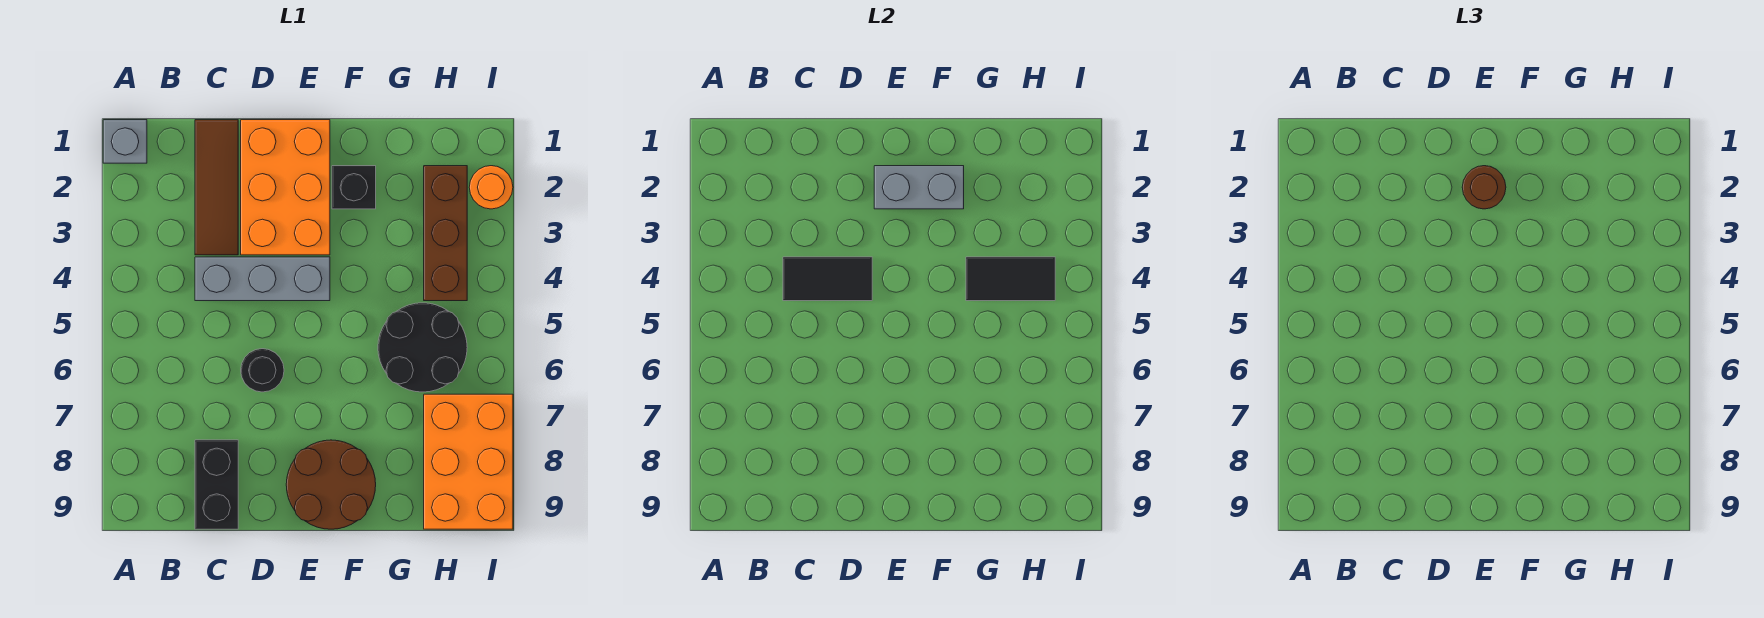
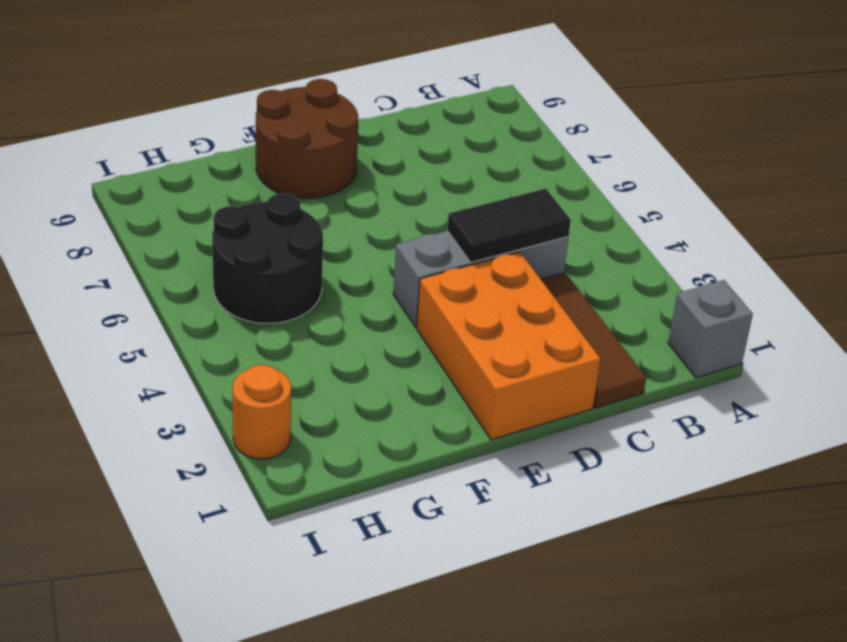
none -> black 1x2 brick [195,440,238,529]
none -> black 1x1 round brick [241,349,284,392]
none -> black 1x1 brick [332,166,376,209]

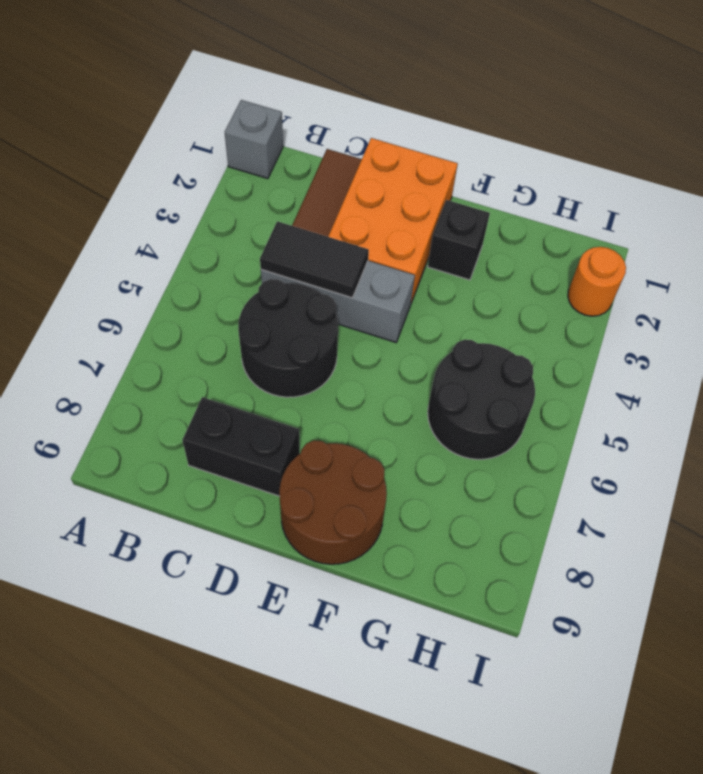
black 2x2 round brick [238,279,338,397] -> black 1x1 round brick [241,349,284,392]
black 1x2 brick [182,397,300,496] -> black 1x2 brick turned to [195,440,238,529]
none -> brown 1x3 brick [424,166,467,301]
none -> orange 2x3 brick [424,394,513,529]
none -> grey 1x2 brick [874,166,964,209]

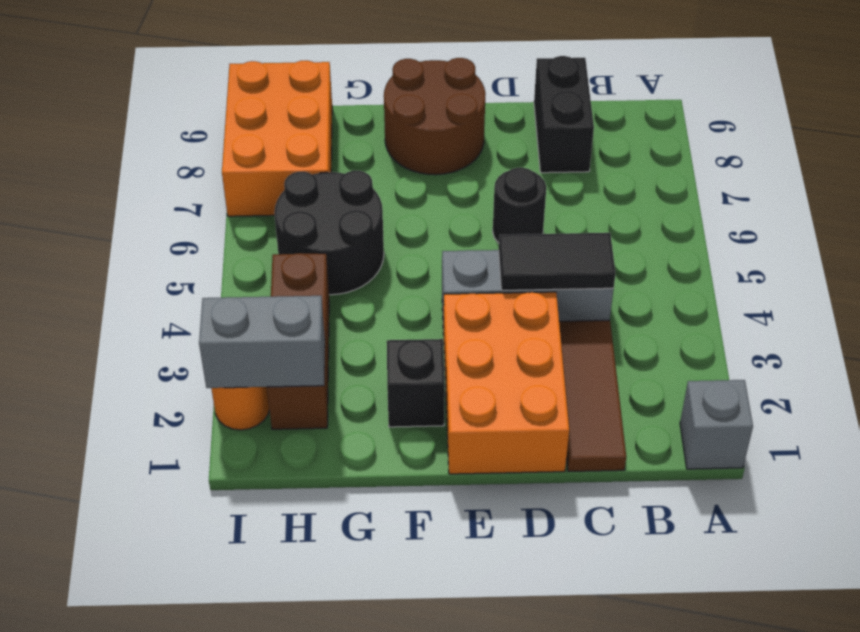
grey 1x2 brick [199,296,325,388] -> grey 1x2 brick moved to [874,166,964,209]
none -> black 1x2 tile [966,257,1055,301]
none -> brown 1x1 round brick [1462,166,1506,209]

